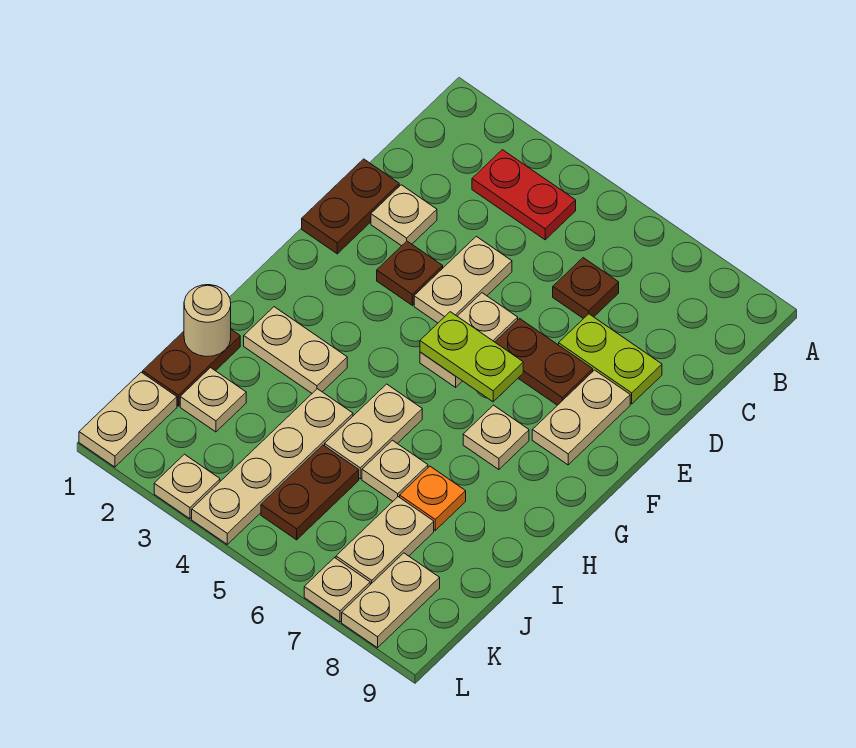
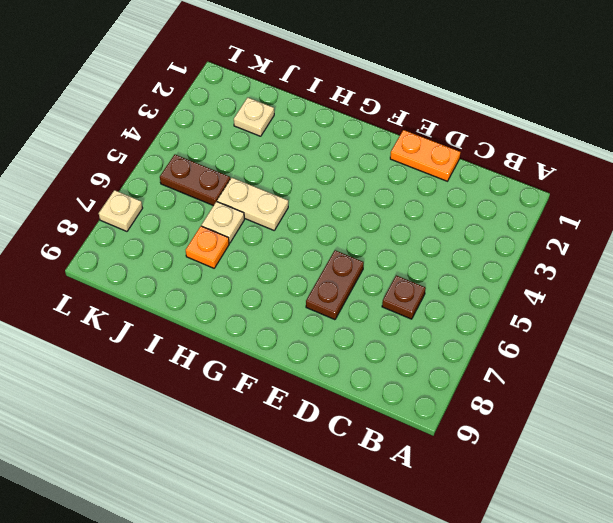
orange 1x2 plate [390,130,460,181] -> brown 1x2 plate [302,159,399,254]
none -> red 1x2 plate [472,150,576,240]
none -> tan 1x1 plate [371,185,437,246]
none -> tan 1x2 plate [414,236,512,323]

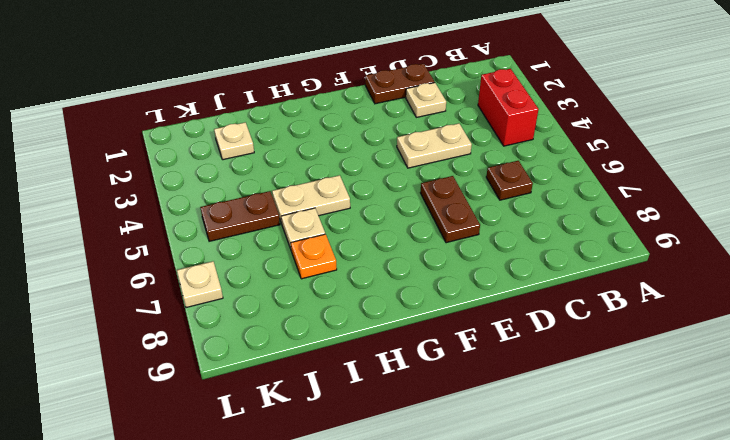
red 1x2 brick [478,69,539,146] -> red 1x2 plate [472,150,576,240]
none -> lime 1x2 plate [559,314,662,404]
none -> brown 1x1 plate [377,241,443,305]
none -> tan 1x2 plate [420,293,518,387]

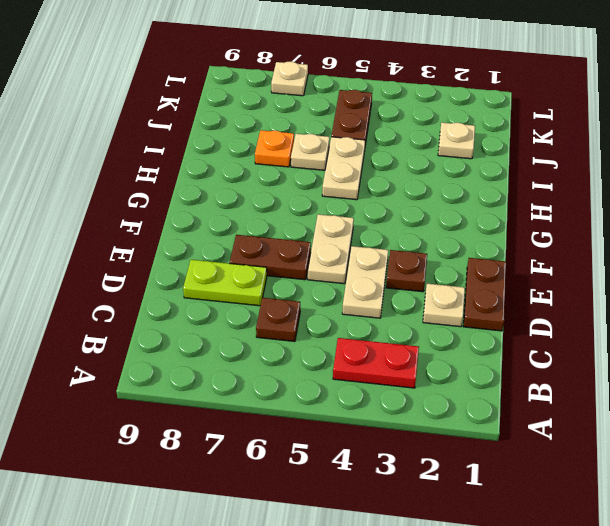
none -> tan 1x2 plate [532,370,630,465]
none -> tan 1x1 plate [463,405,529,470]
none -> tan 1x2 plate [244,307,347,393]

